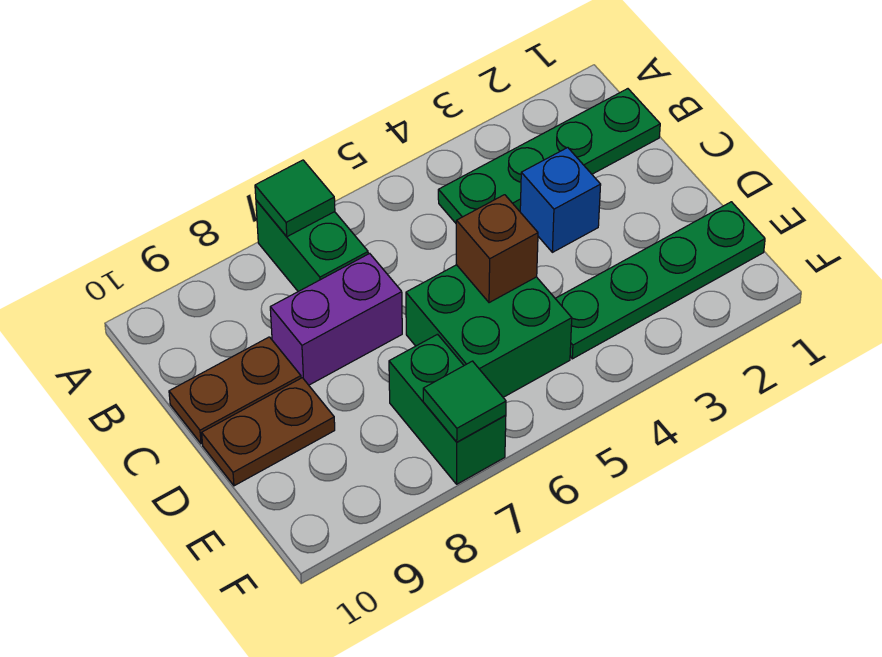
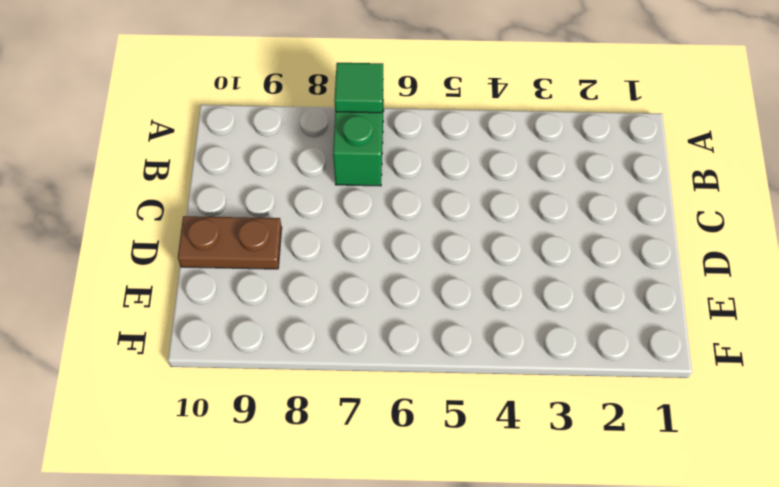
none -> green 1x4 plate [438,89,660,223]
none -> blue 1x1 brick [520,148,601,252]
none -> purple 1x2 brick [270,253,402,385]

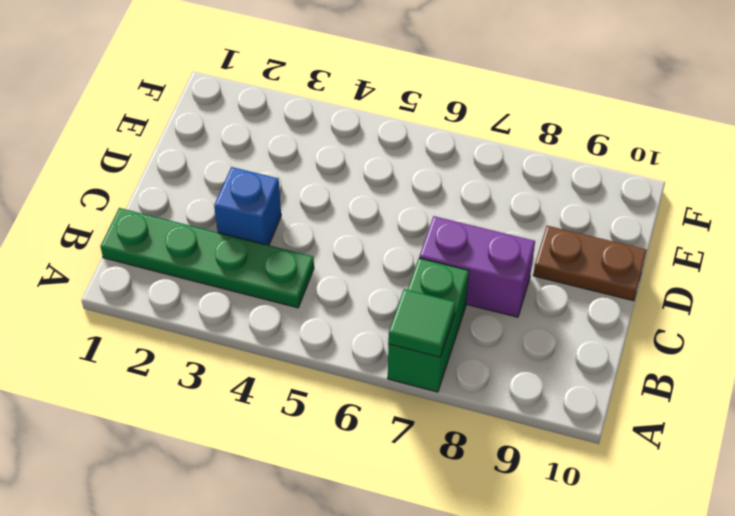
none -> brown 1x2 plate [169,337,301,444]
none -> green 2x2 brick [406,265,572,397]
none -> green 1x4 plate [555,202,765,359]

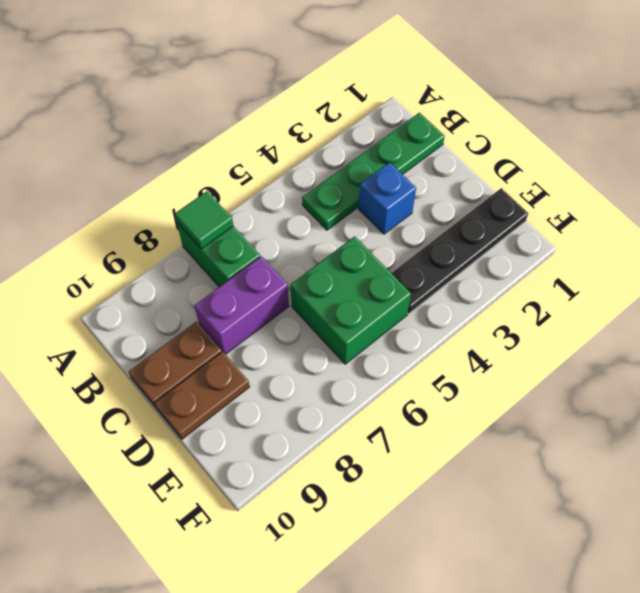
black 1x4 plate [392,188,528,314] -> green 1x4 plate [555,202,765,359]
none -> green 1x2 brick [389,334,506,484]
none -> brown 1x1 brick [456,195,538,303]
none -> green 1x1 tile [423,361,506,442]

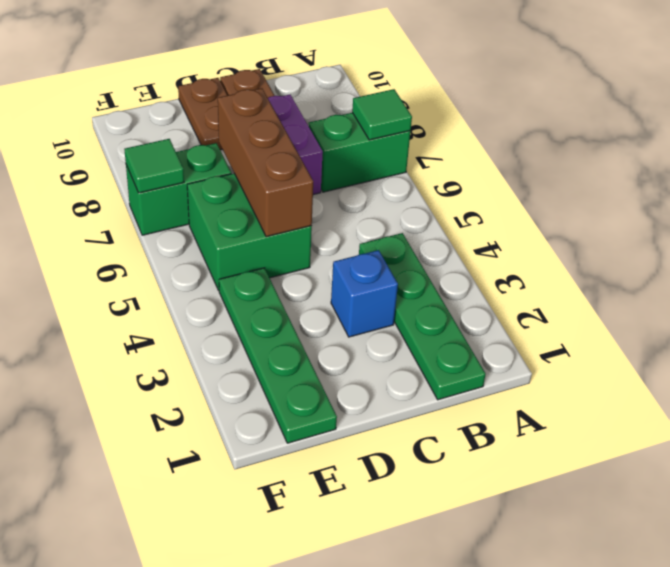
brown 1x3 brick [218,88,313,237] -> brown 1x1 brick [456,195,538,303]

